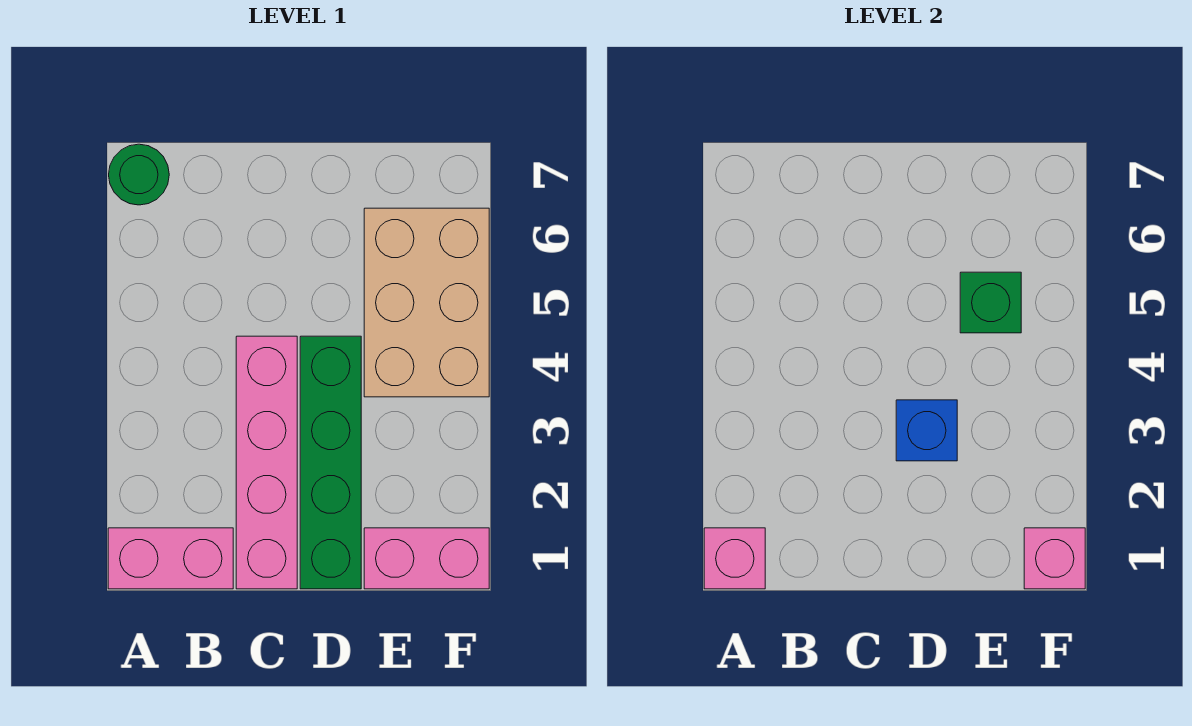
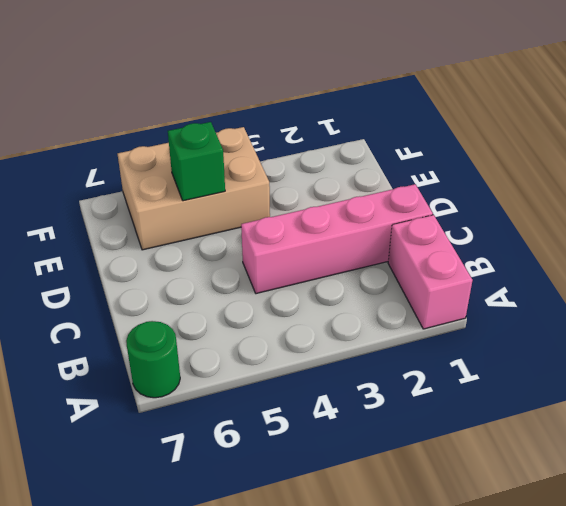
none -> green 1x4 brick [300,336,361,589]
none -> pink 1x2 brick [364,528,489,589]

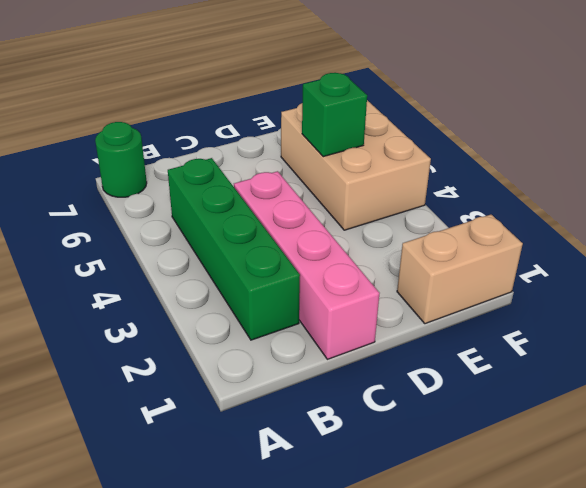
green 1x4 brick [168,158,300,340] -> green 1x4 brick moved to [300,336,361,589]
tan 1x2 brick [397,215,523,324] -> pink 1x2 brick [364,528,489,589]
none -> pink 1x2 brick [108,528,233,589]
none -> pink 1x1 brick [704,528,765,589]

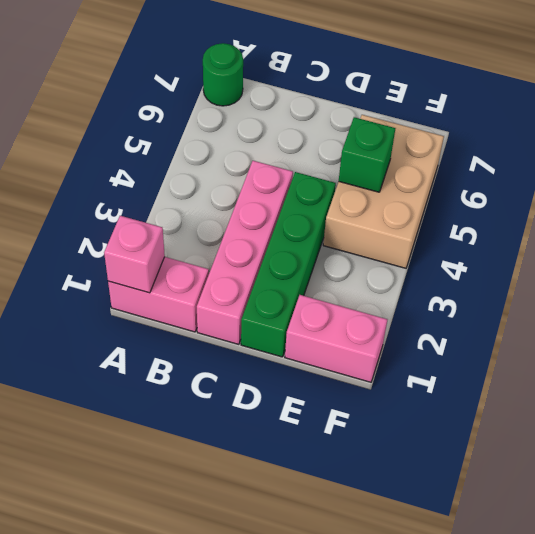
none -> blue 1x1 brick [896,400,957,461]
none -> pink 1x1 brick [1024,528,1085,589]

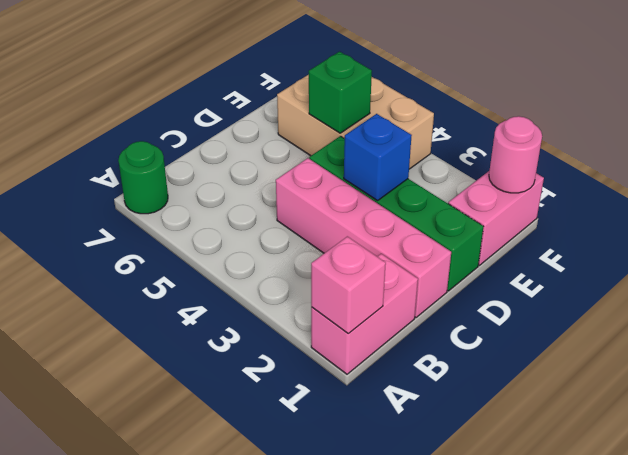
pink 1x1 round brick [489,116,542,193] -> pink 1x1 brick [1024,528,1085,589]

